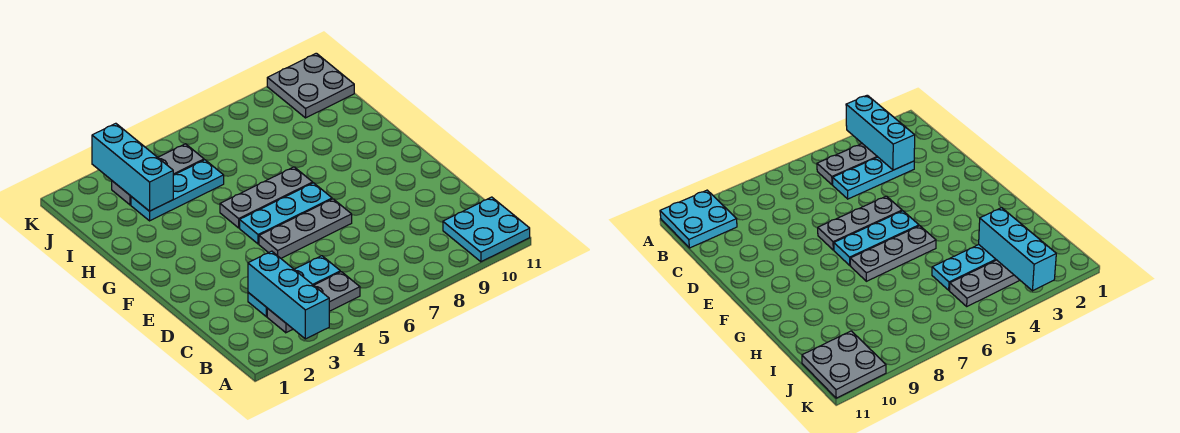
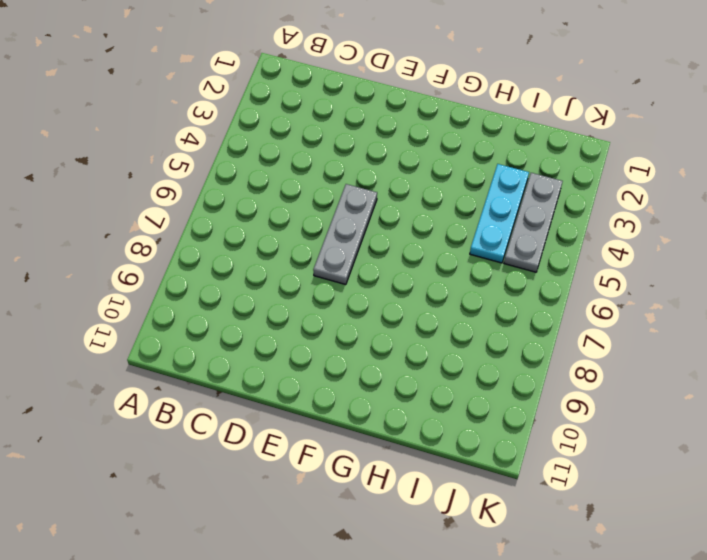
none -> cyan 2x2 plate [443,197,530,262]
none -> grey 1x3 plate [267,272,360,333]

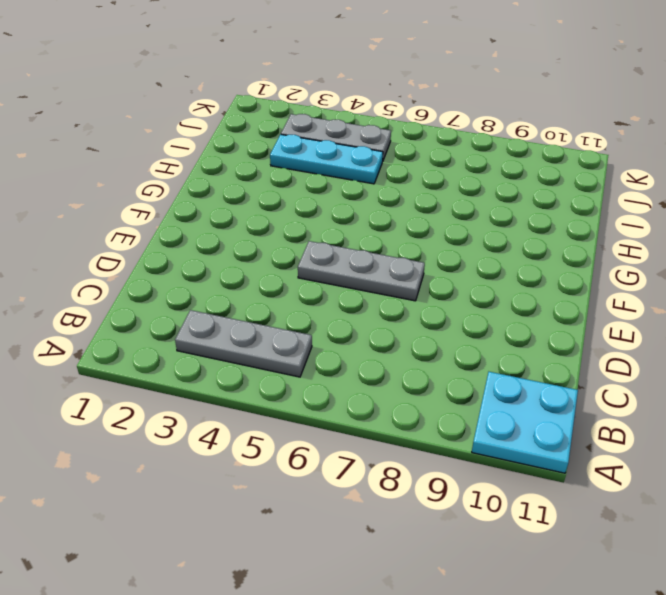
none -> cyan 1x3 plate [248,256,340,317]
none -> cyan 1x3 plate [240,183,332,244]

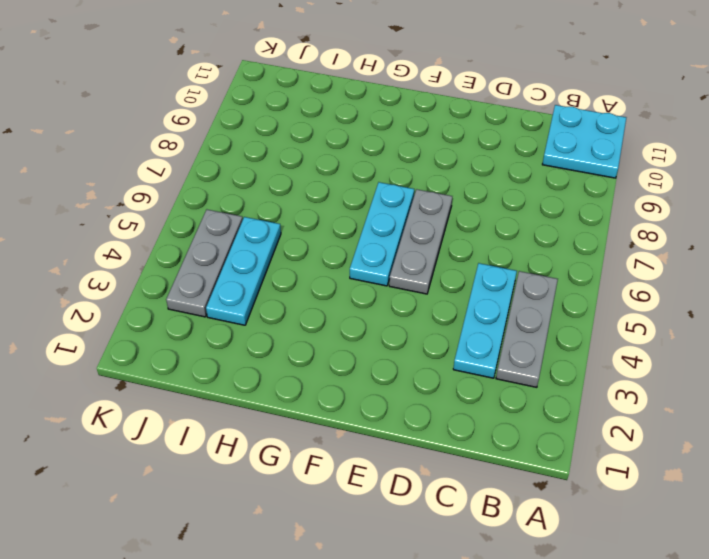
none -> grey 1x3 plate [220,167,313,228]
none -> grey 2x2 plate [267,53,354,118]

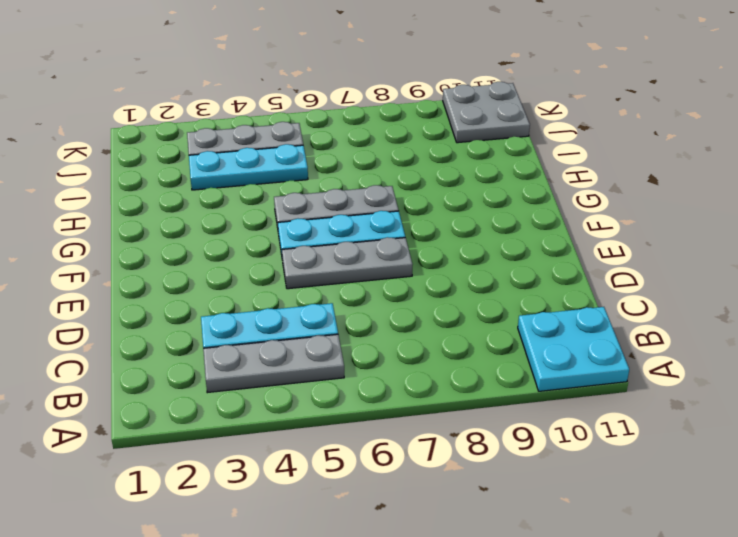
none -> cyan 1x3 brick [248,251,329,339]
none -> cyan 1x3 brick [92,123,173,211]

